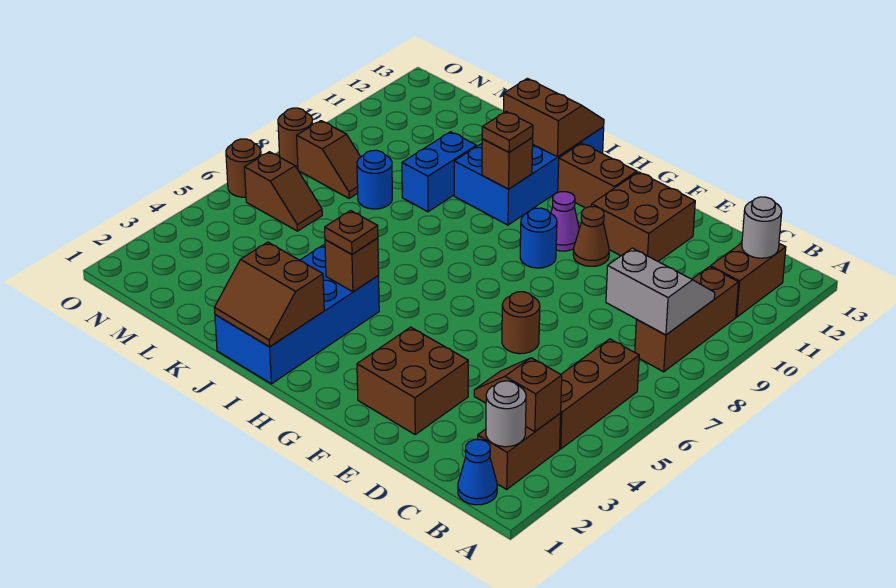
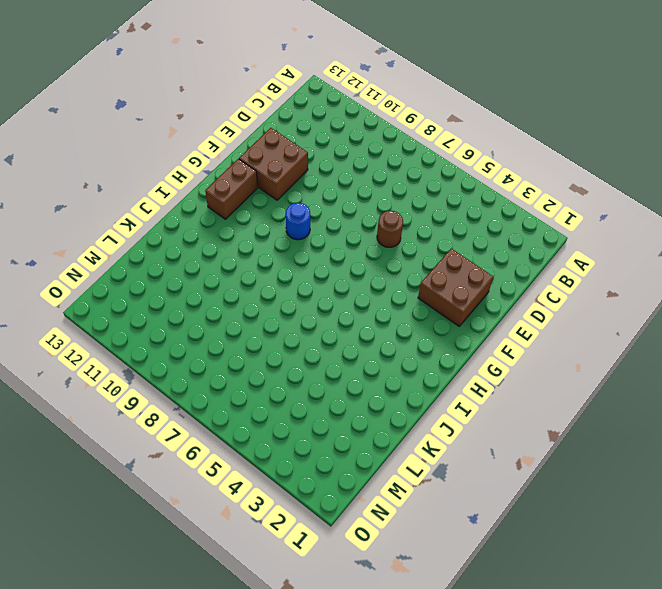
none -> blue 1x1 cone [458,440,497,505]
none -> brown 1x2 brick [478,413,561,489]
none -> brown 1x3 brick [560,339,639,449]
none -> brown 1x3 brick [635,267,738,372]

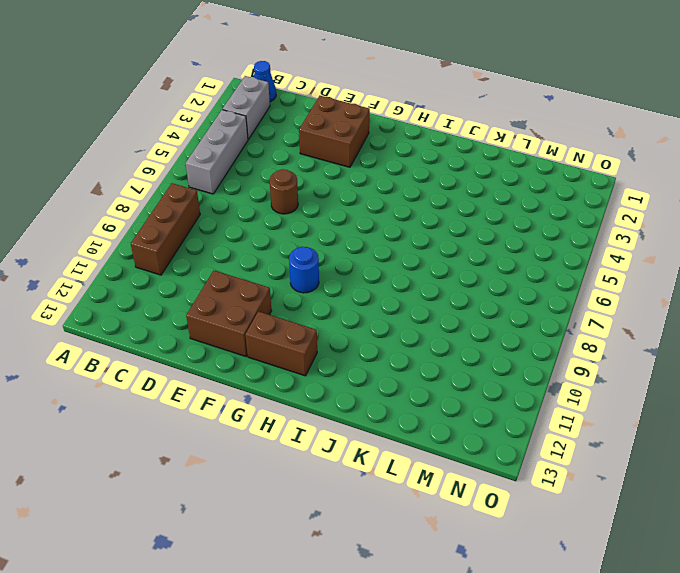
grey 1x2 brick [223,76,270,139] -> brown 1x2 brick [478,413,561,489]
grey 1x3 brick [186,110,248,194] -> brown 1x3 brick [560,339,639,449]
none -> brown 1x2 brick [710,243,786,317]
none -> brown 1x1 cone [573,207,609,266]
none -> purple 1x1 cone [551,192,579,251]
none -> blue 2x4 brick [215,245,379,384]

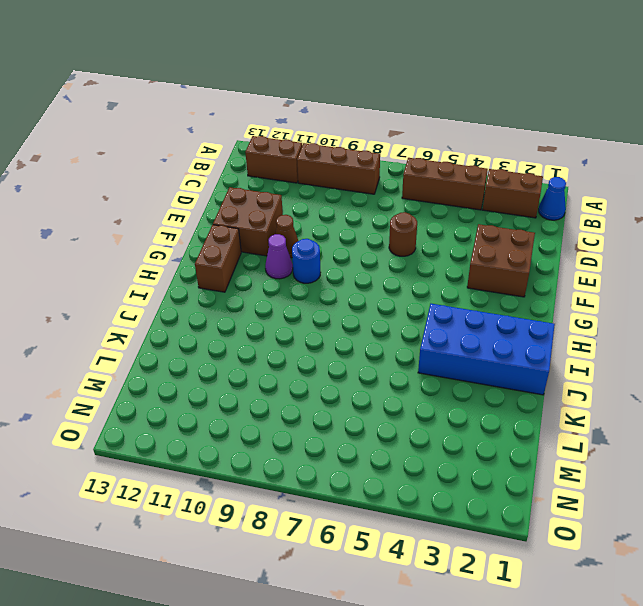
none -> blue 2x4 brick [454,127,604,225]
none -> blue 1x2 brick [402,132,476,212]
none -> blue 1x1 round brick [357,150,392,209]
none -> brown 1x2 slope [245,152,322,231]

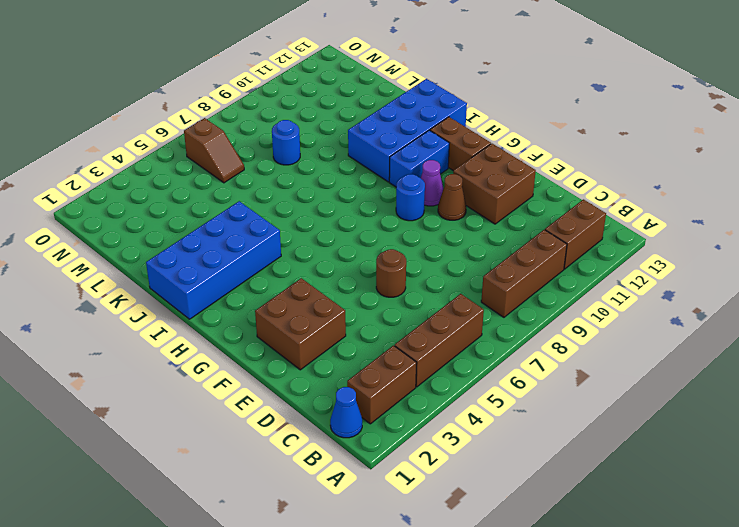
blue 1x2 brick [389,130,449,187] -> blue 1x2 brick moved to [402,132,476,212]
none -> brown 1x2 slope [297,121,360,198]
none -> brown 1x1 round brick [226,139,261,197]
none -> brown 1x1 round brick [278,108,312,166]
none -> grey 1x1 round brick [486,381,526,447]

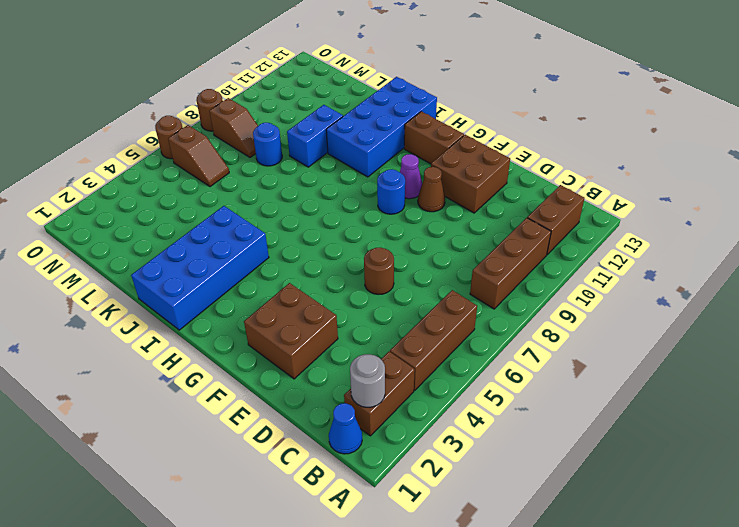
none -> brown 1x2 slope [474,358,562,432]
none -> grey 2x2 slope [606,248,715,335]
none -> grey 1x1 round brick [742,197,782,258]
none -> brown 2x2 slope [214,242,324,347]

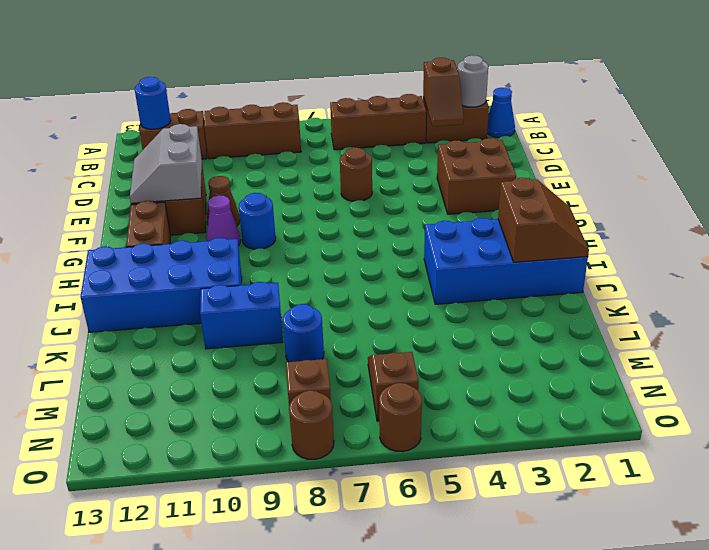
blue 1x1 round brick [135,77,171,129] -> grey 1x1 round brick [742,197,782,258]
grey 2x2 slope [130,124,202,203] -> grey 2x2 slope moved to [606,248,715,335]
none -> brown 1x1 brick [325,238,379,292]
none -> brown 1x1 brick [482,138,533,189]
none -> brown 2x2 slope [503,78,604,157]
none -> brown 1x1 plate [325,211,378,254]

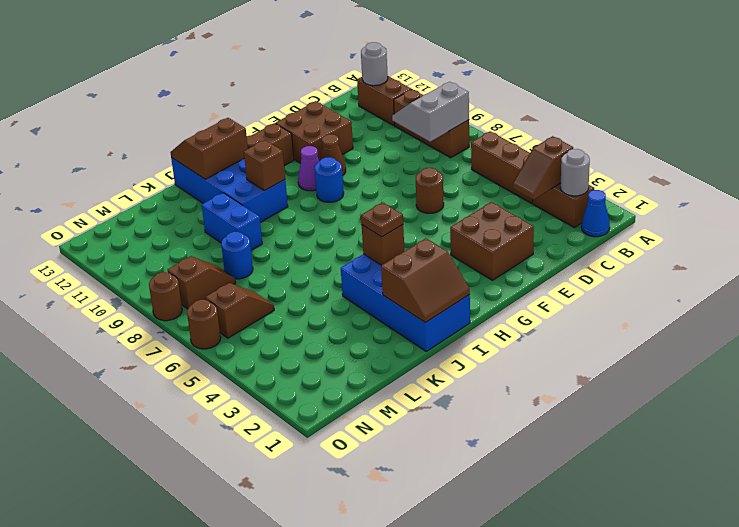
none -> brown 1x1 plate [482,112,533,152]

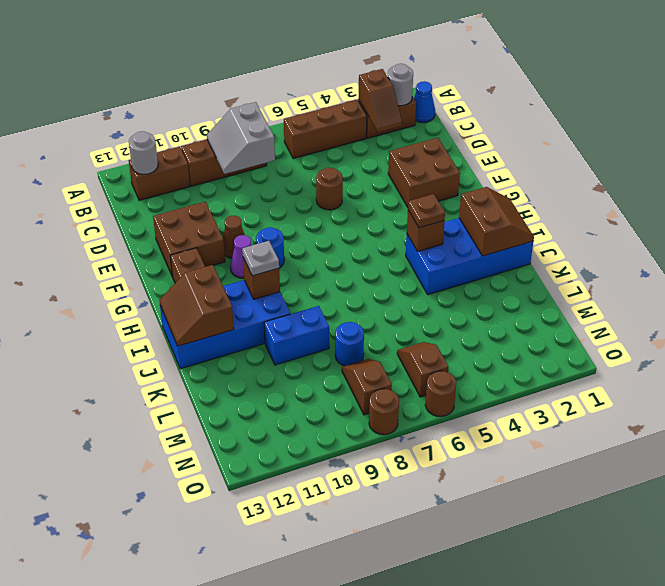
grey 1x1 plate [242,241,279,276] -> brown 1x1 plate [482,112,533,152]

